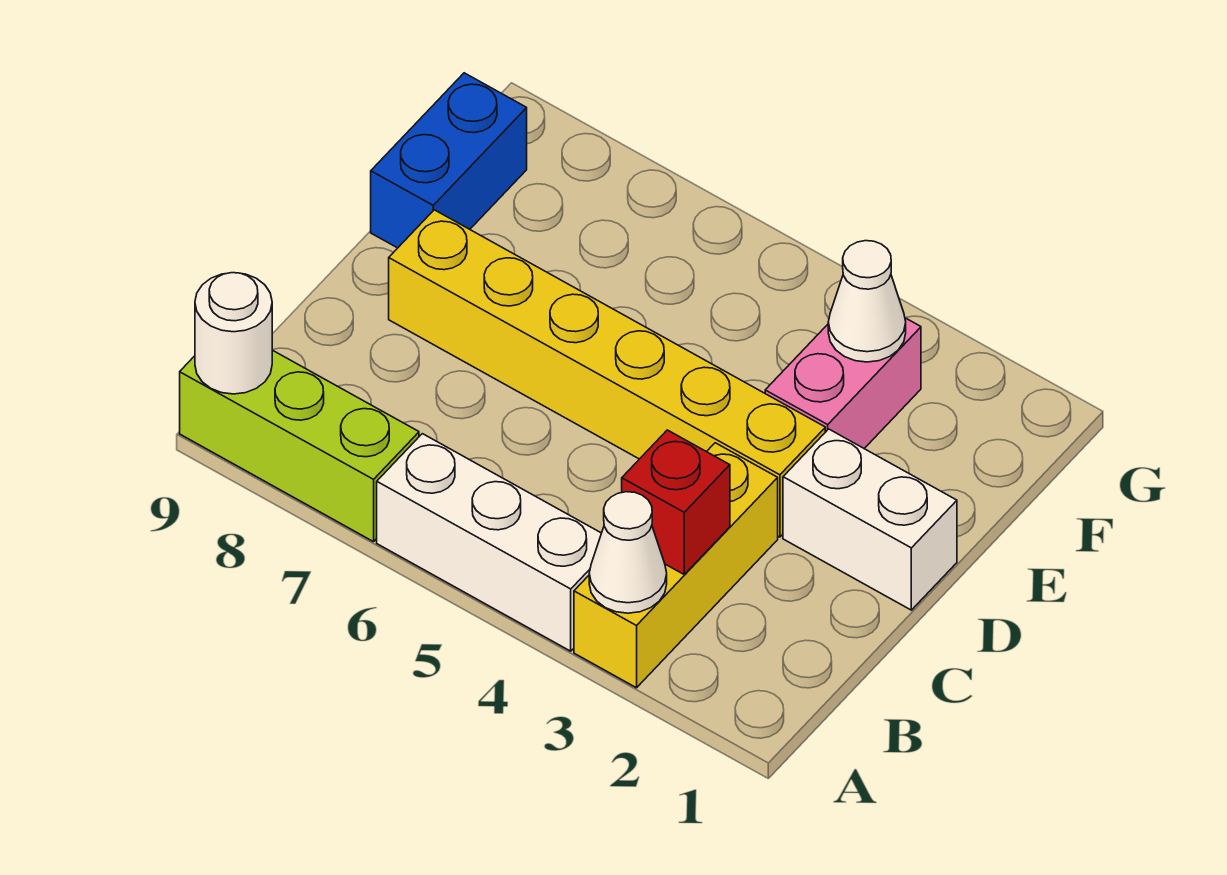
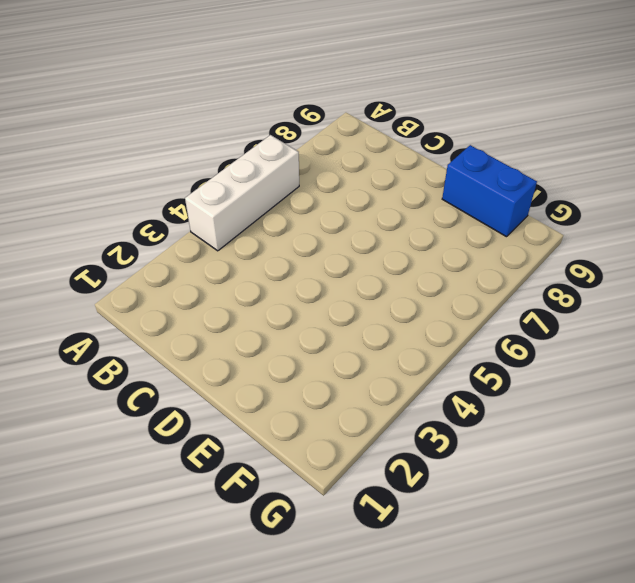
none -> yellow 1x3 brick [574,443,778,688]
none -> lime 1x3 brick [180,350,419,542]

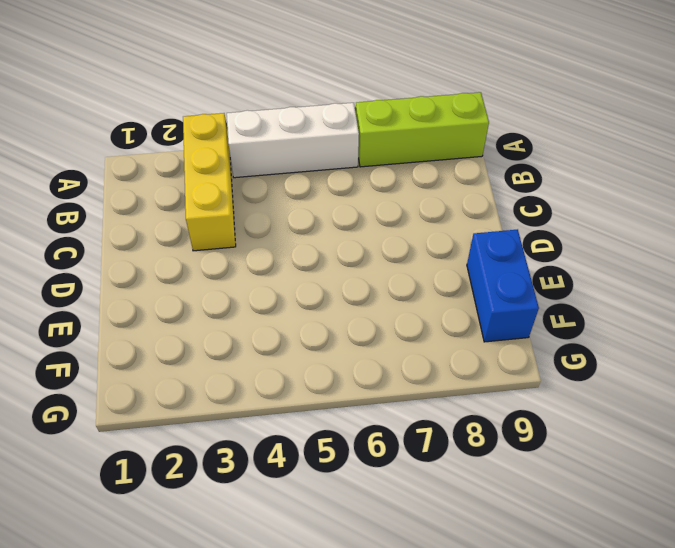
none -> white 1x2 brick [783,429,957,610]
none -> yellow 1x6 brick [389,210,825,537]

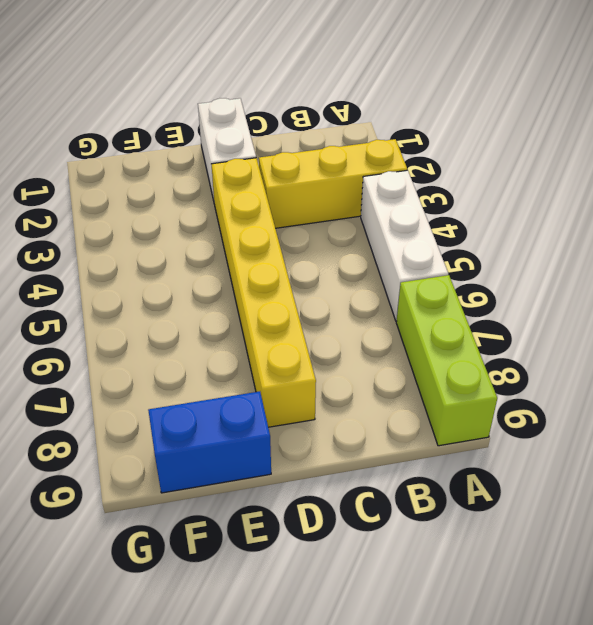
none -> pink 1x2 brick [765,318,921,448]
none -> white 1x1 cone [589,492,667,613]

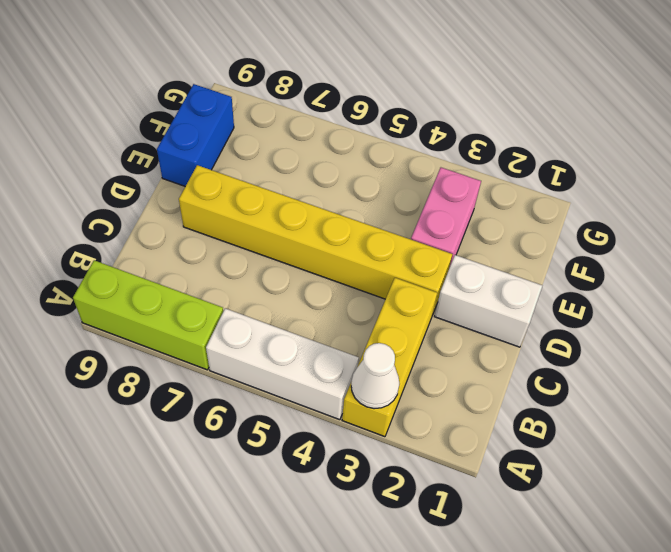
none -> white 1x1 round brick [195,273,272,394]
none -> red 1x1 brick [622,430,730,574]

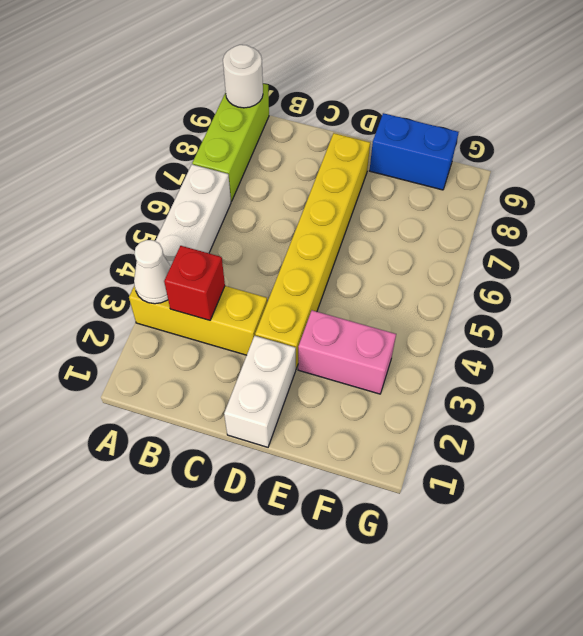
none -> white 1x1 cone [828,241,906,362]

